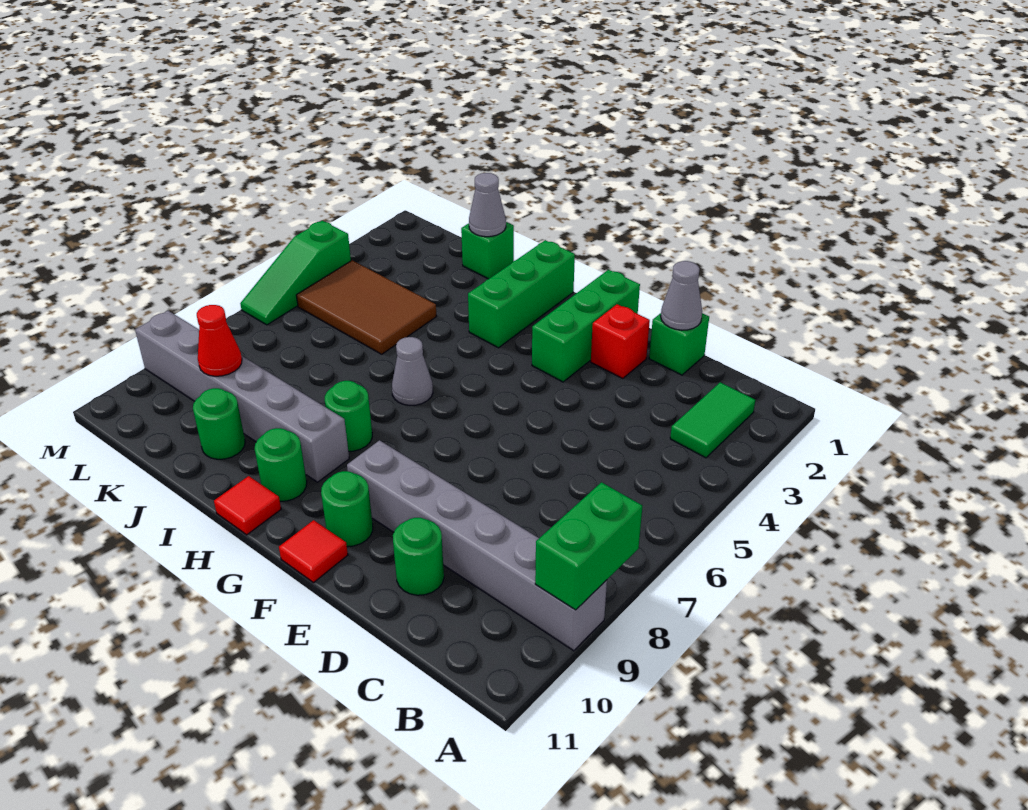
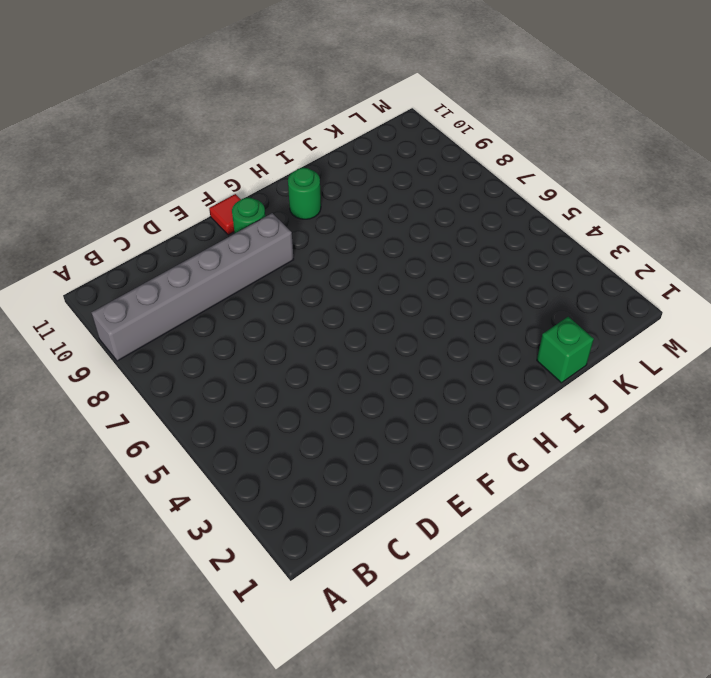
none -> green 1x2 tile [670,382,755,458]
none -> green 1x1 brick [649,313,709,375]
none -> green 1x1 round brick [393,518,444,595]

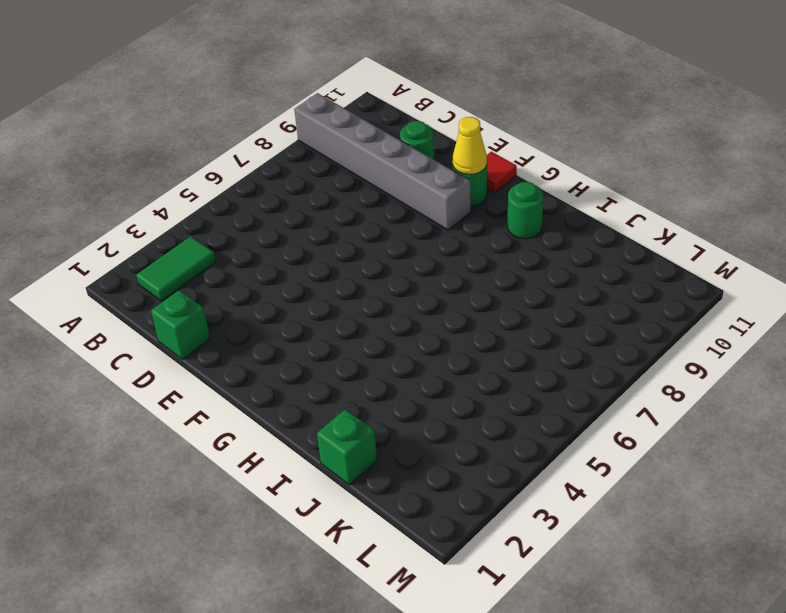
yellow 1x1 cone [453,117,487,174] -> none
none -> red 1x1 brick [591,304,650,379]
none -> green 1x3 brick [532,270,640,382]
none -> green 1x3 brick [468,240,575,348]

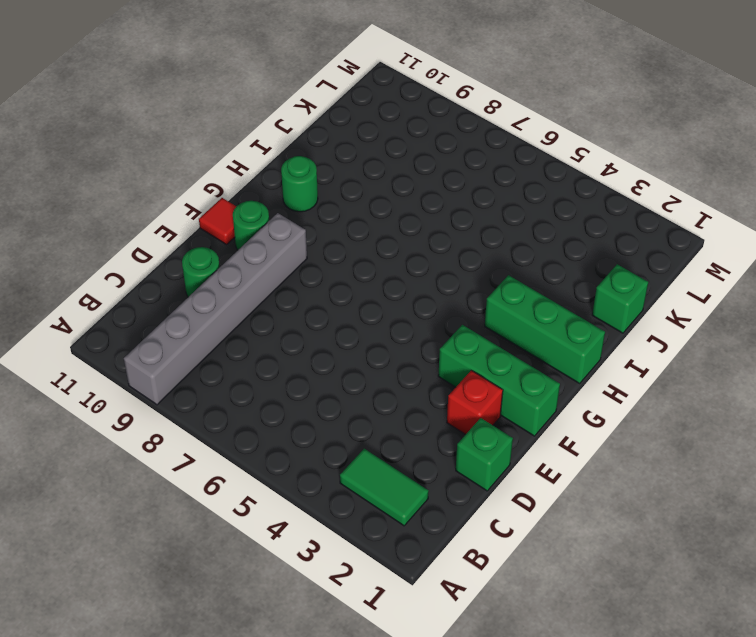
none -> grey 1x1 cone [392,337,433,405]
none -> green 1x1 round brick [325,381,372,451]
none -> grey 1x6 brick [135,311,349,482]

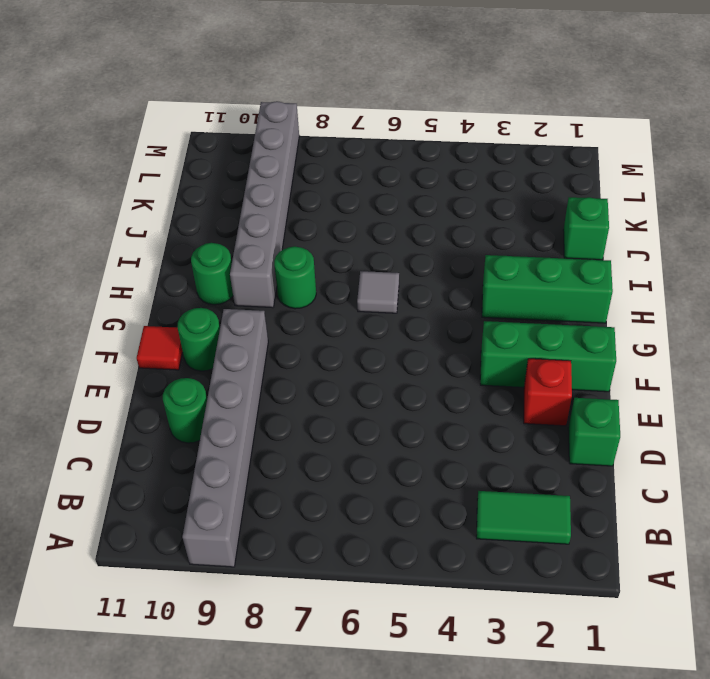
grey 1x1 tile [357,271,399,313] -> grey 1x1 cone [392,337,433,405]
none -> red 1x1 tile [214,476,281,535]
none -> brown 2x3 tile [296,260,437,354]
none -> green 1x1 round brick [193,388,245,459]

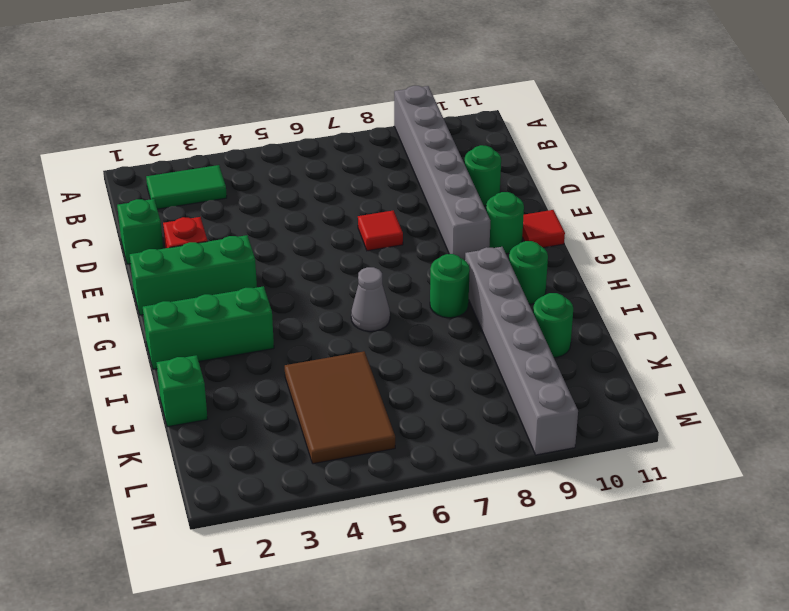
red 1x1 tile [358,210,403,251] -> red 1x1 tile moved to [214,476,281,535]
none -> green 1x3 slope [240,221,351,325]
none -> green 1x2 brick [535,482,642,610]
none -> grey 1x1 cone [661,261,702,330]

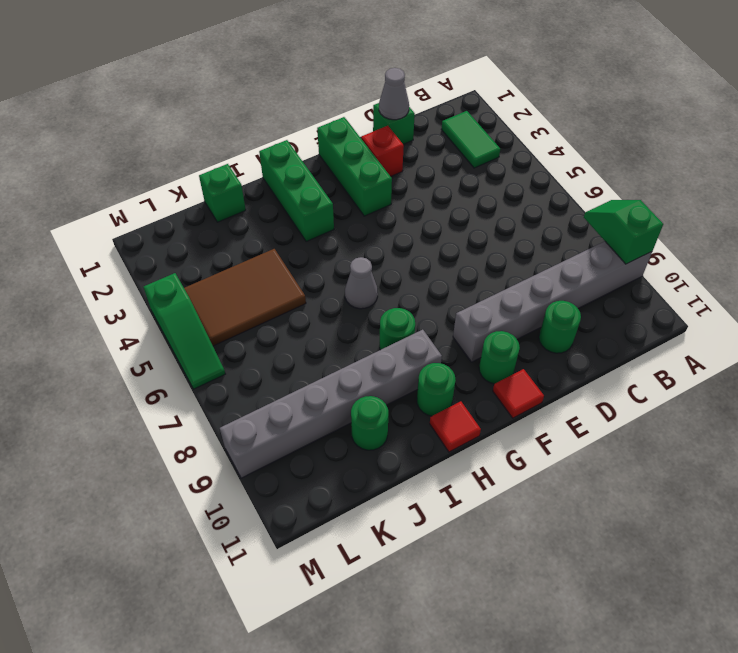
green 1x2 slope [584,200,663,264] -> green 1x2 brick [535,482,642,610]
none -> grey 1x1 cone [469,173,506,237]
none -> red 1x1 cone [197,305,242,376]

